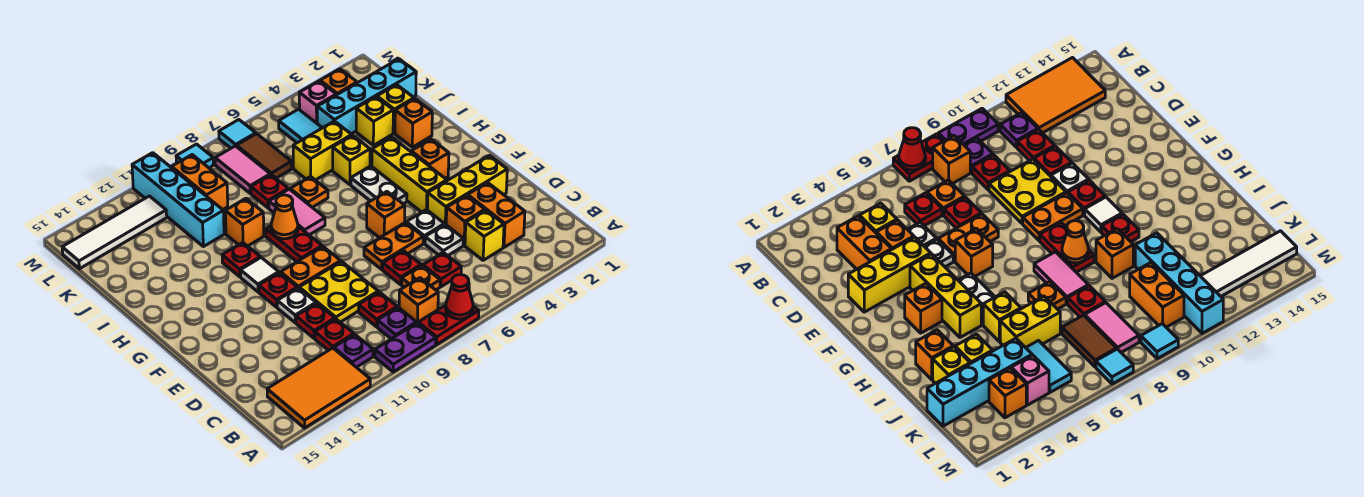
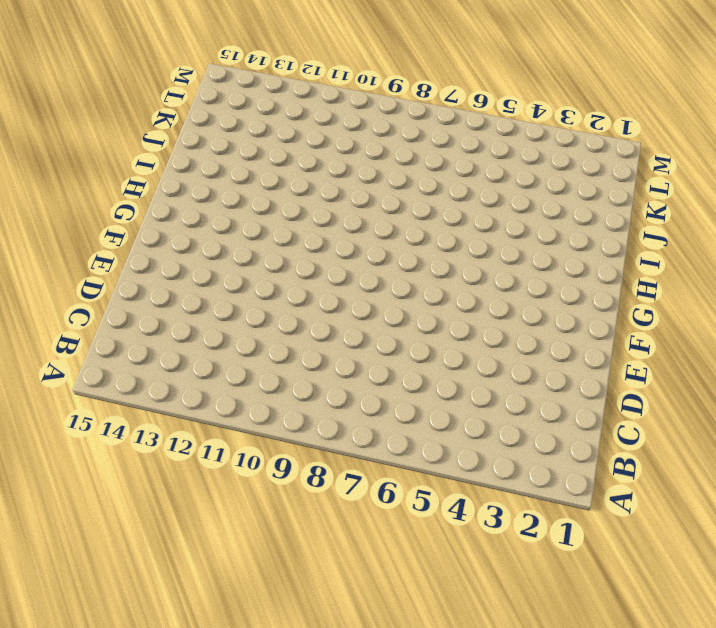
none -> red 1x2 plate [418,305,479,344]
none -> purple 1x2 plate [375,323,436,372]
none -> orange 2x3 tile [267,348,370,428]
none -> orange 1x1 brick [399,278,438,323]

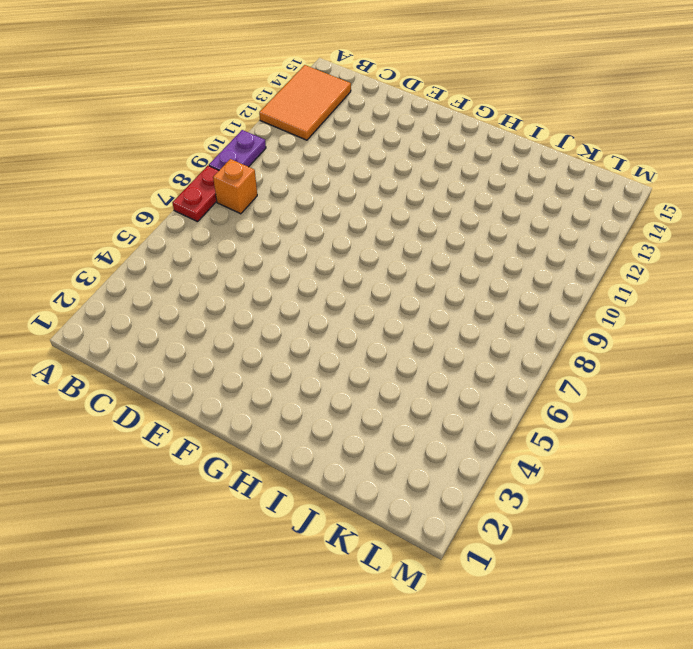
none -> purple 1x1 plate [378,307,416,339]
none -> purple 1x1 plate [334,334,373,367]
none -> orange 1x2 brick [468,183,525,247]
none -> yellow 1x1 brick [465,210,504,260]

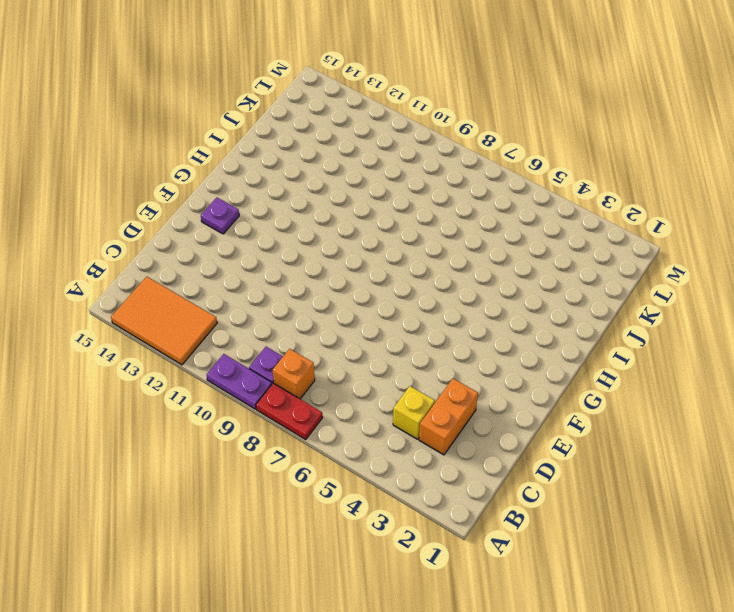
purple 1x1 plate [201,198,239,234] -> purple 1x1 plate moved to [334,334,373,367]
none -> red 1x1 plate [423,252,461,287]
none -> orange 1x1 plate [402,266,440,290]
none -> red 1x1 plate [359,292,397,327]
none -> red 1x1 plate [315,319,354,351]

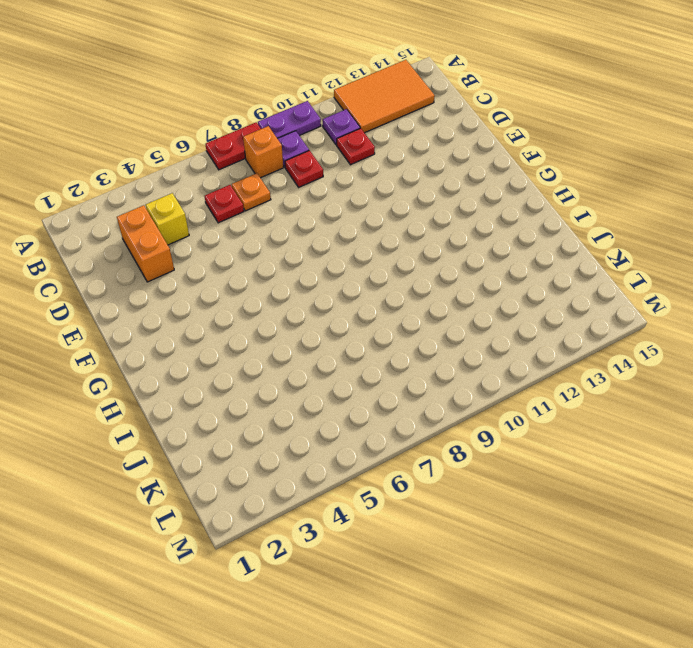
none -> orange 1x1 brick [446,195,485,245]
none -> white 1x1 plate [425,224,463,256]
none -> red 1x1 plate [383,251,421,285]
none -> yellow 2x2 plate [299,261,378,322]

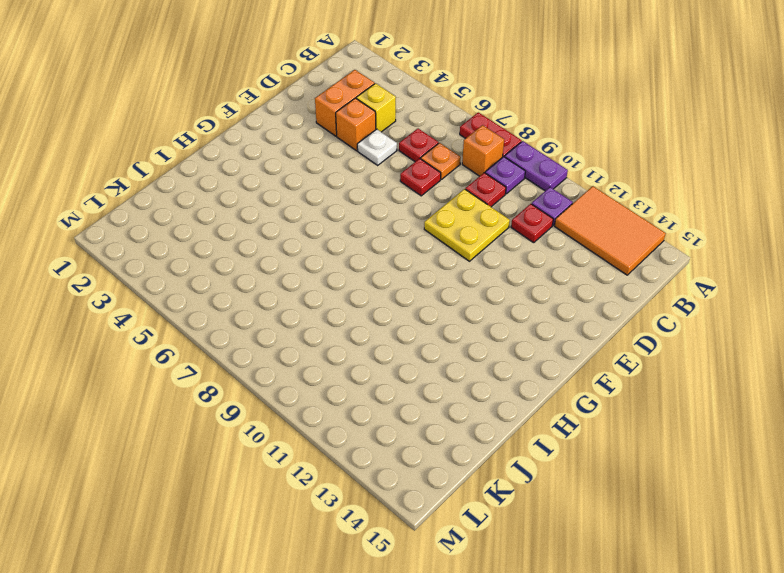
none -> red 1x1 plate [296,303,335,338]
none -> yellow 1x3 brick [427,155,507,225]
none -> white 1x1 plate [406,210,444,243]
none -> orange 1x2 plate [364,222,423,269]

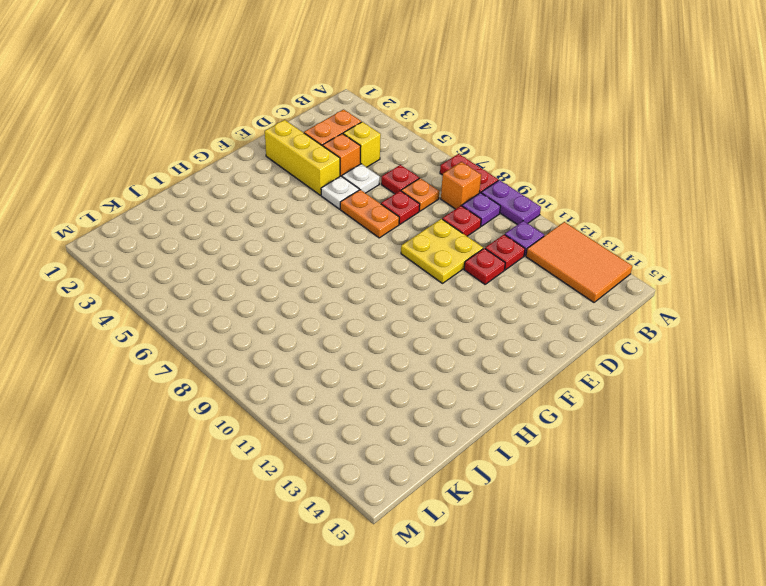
none -> white 1x1 plate [277,288,316,323]
none -> yellow 1x3 brick [372,137,447,212]
none -> orange 1x1 brick [367,192,405,238]
none -> orange 1x2 plate [281,246,341,288]

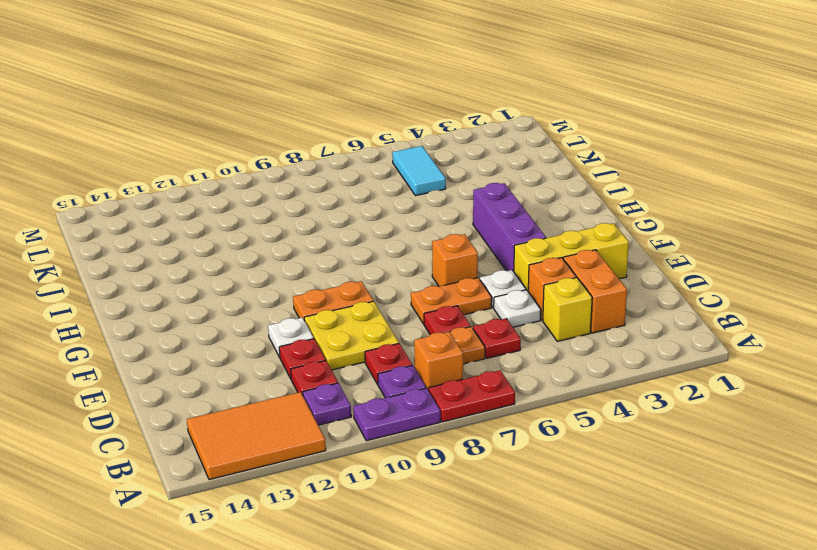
purple 1x3 brick [473,183,546,272] -> yellow 1x3 brick [372,137,447,212]
none -> red 1x1 plate [259,273,297,307]
none -> orange 1x1 brick [411,139,449,178]
none -> white 1x2 plate [351,166,407,204]
none -> red 1x2 plate [266,226,322,262]

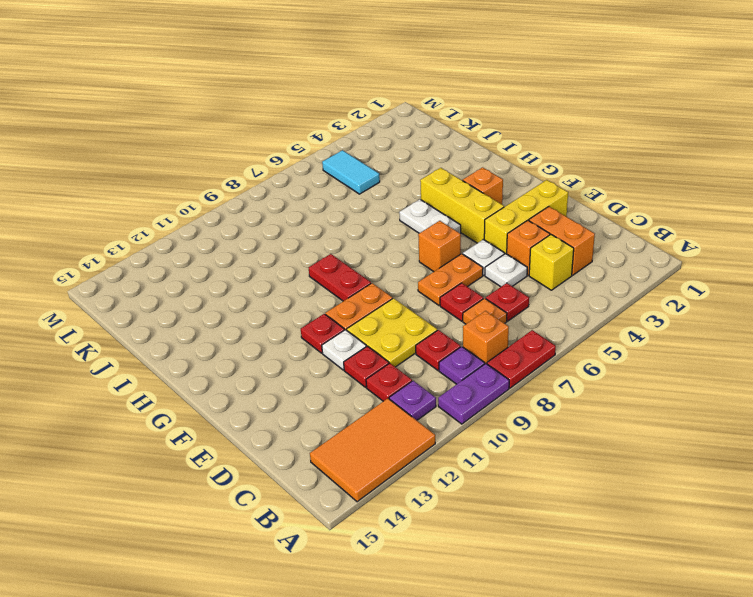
none -> white 1x1 tile [240,258,279,292]
none -> pink 1x2 tile [269,189,325,235]
none -> red 1x1 plate [222,243,260,277]
none -> orange 1x1 brick [395,99,432,147]

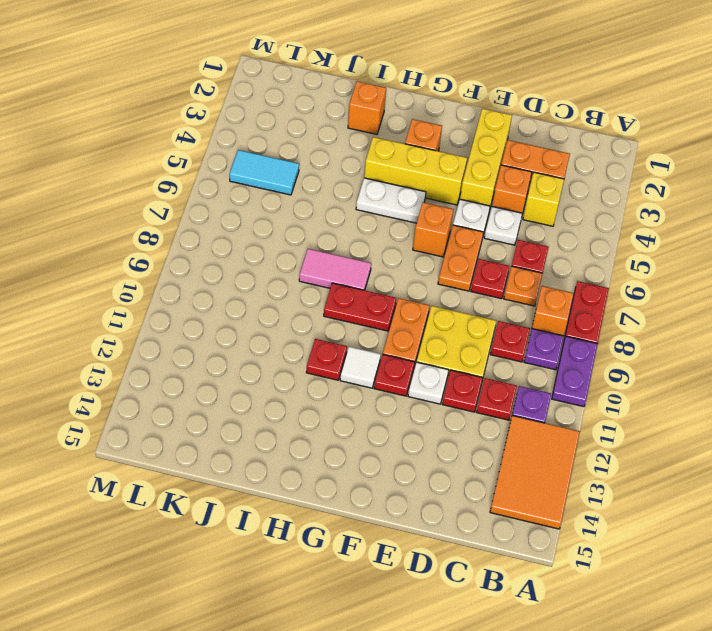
none -> yellow 1x1 brick [333,135,370,185]
none -> orange 1x1 plate [290,176,328,207]
none -> orange 1x1 brick [225,199,264,246]
none -> yellow 1x1 brick [377,85,414,133]

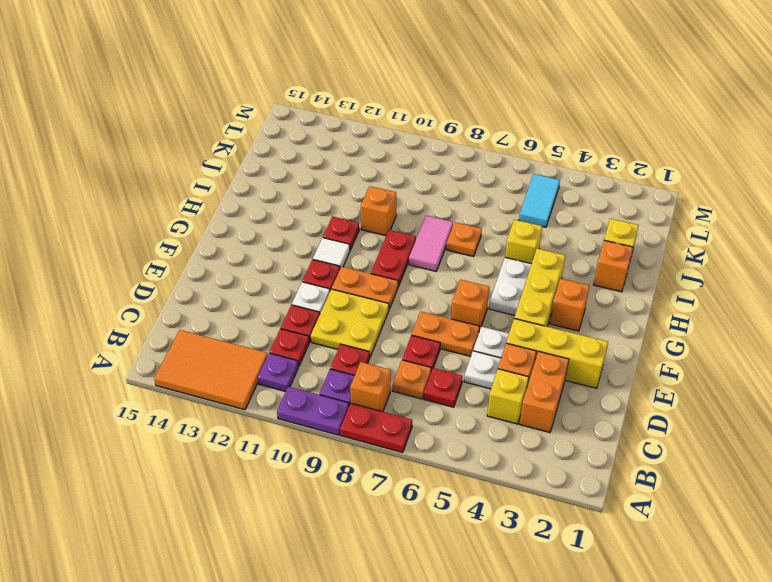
none -> yellow 1x1 brick [356,97,393,145]
none -> yellow 1x2 brick [293,121,352,180]
none -> red 1x1 plate [251,175,288,208]
none -> cyan 1x4 brick [132,153,224,247]

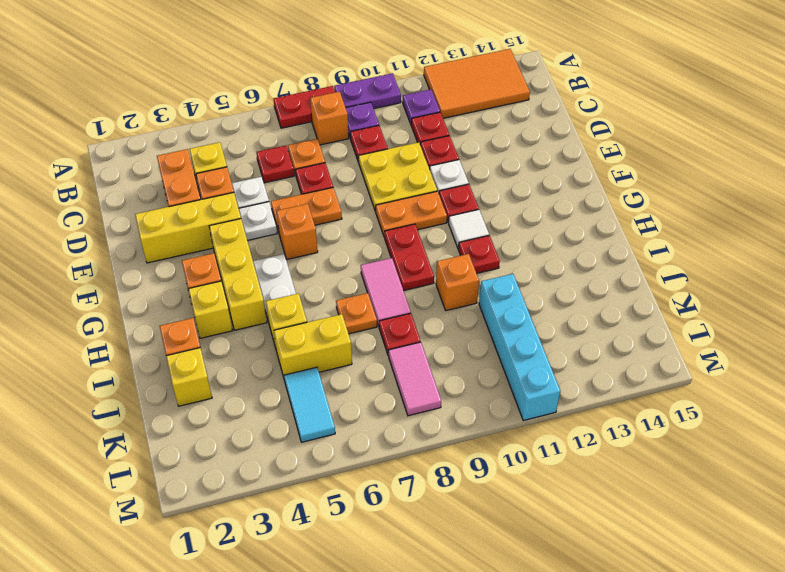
yellow 1x1 brick [188,281,233,338] -> yellow 1x1 brick moved to [356,97,393,145]
none -> cyan 1x4 brick [317,59,416,134]
none -> brown 1x2 tile [237,134,292,178]
none -> orange 1x2 brick [171,155,228,210]
none -> orange 1x1 brick [320,69,357,95]

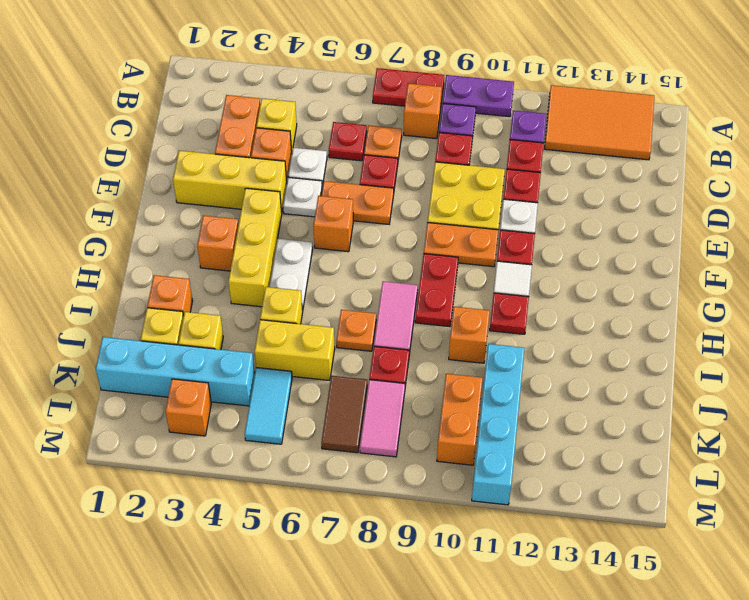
none -> pink 1x1 brick [299,81,336,123]
none -> white 1x4 tile [62,196,167,269]
none -> cyan 1x1 tile [219,120,256,148]
none -> cyan 1x1 tile [176,144,214,168]

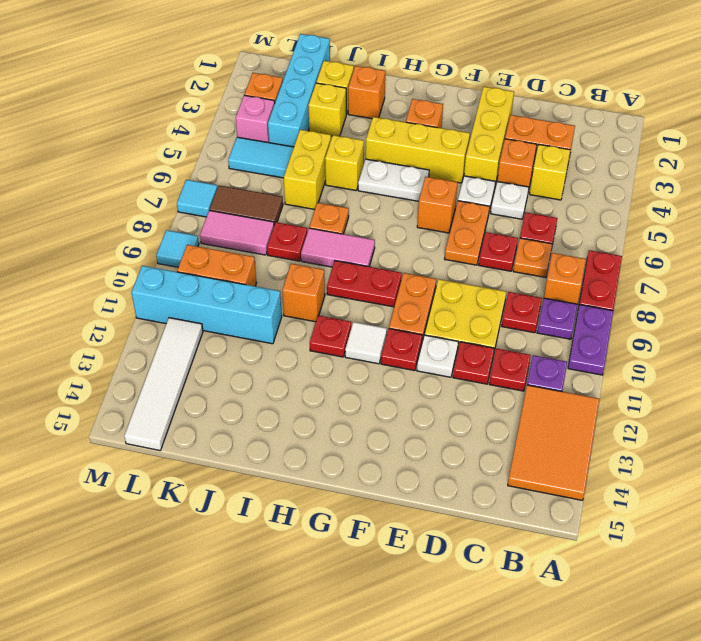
none -> red 1x1 cone [446,275,473,319]
none -> orange 1x1 cone [271,195,298,239]

